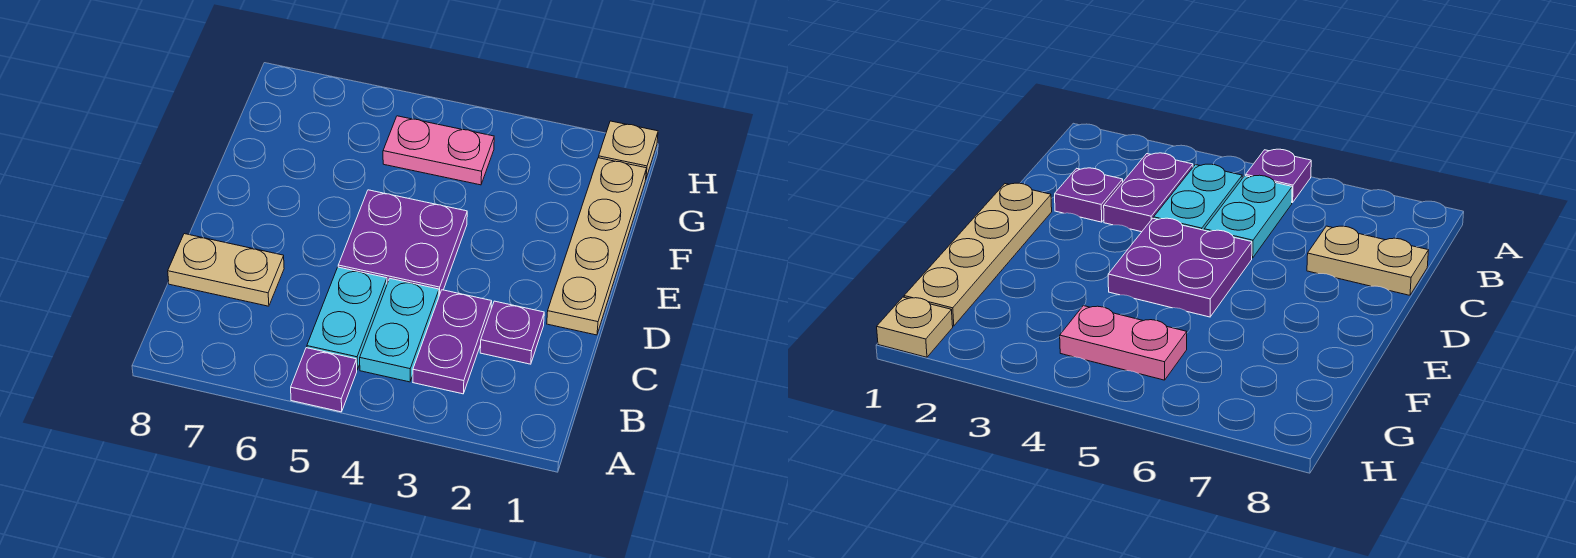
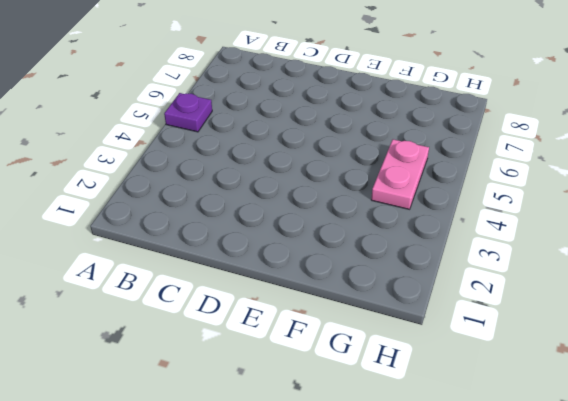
none -> purple 1x2 plate [413,290,492,394]
none -> cyan 1x2 plate [360,279,439,382]

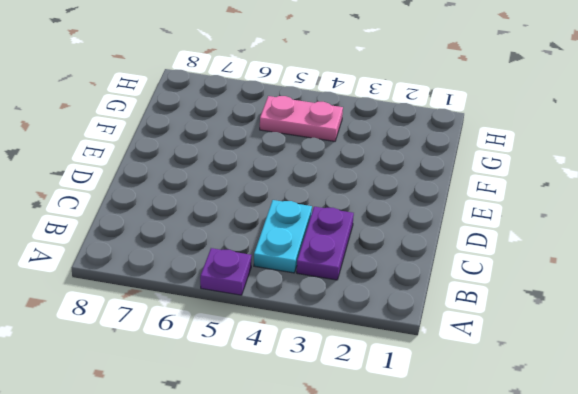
none -> cyan 1x2 plate [307,267,387,370]
none -> purple 1x1 plate [480,301,544,364]

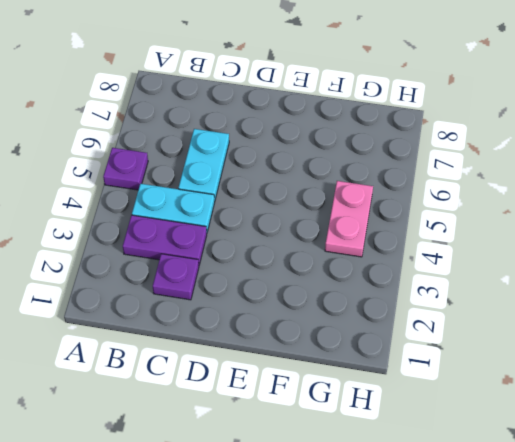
cyan 1x2 plate [178,129,229,202] -> cyan 1x2 plate turned to [307,267,387,370]
none -> tan 1x2 plate [168,234,284,306]
none -> tan 1x4 plate [547,158,647,335]

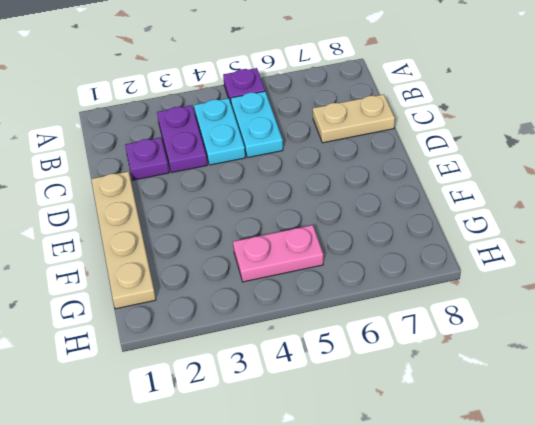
none -> purple 2x2 plate [338,190,467,296]
none -> tan 1x1 plate [598,121,658,178]

